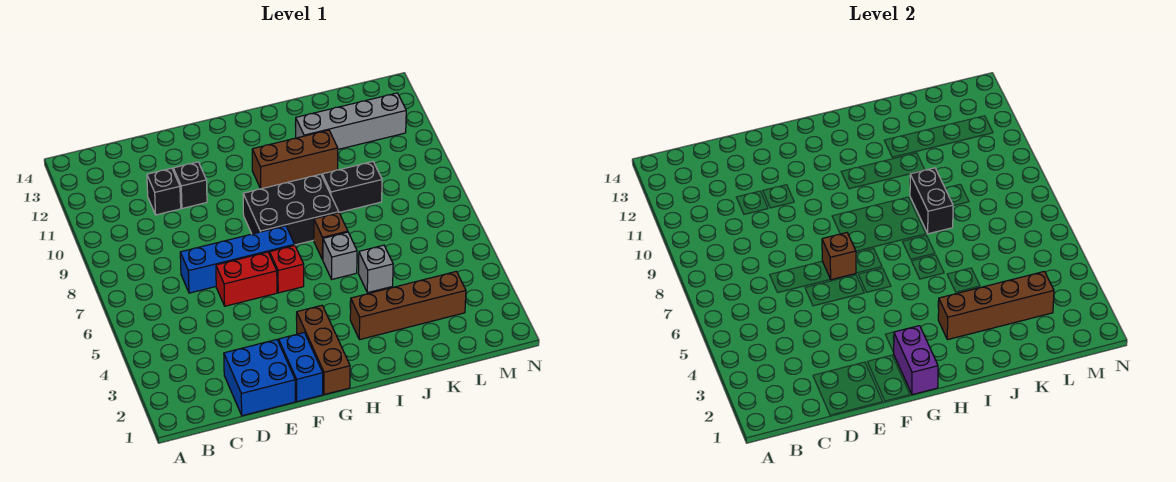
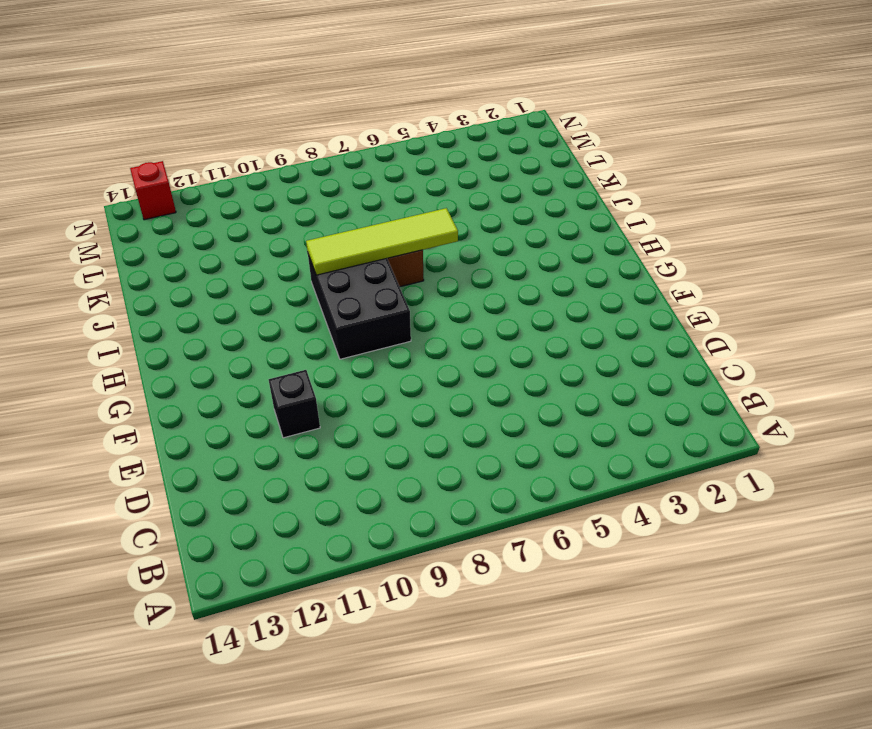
lime 1x4 tile [306,208,458,275] -> none
red 1x1 brick [130,161,176,220] -> red 1x1 brick moved to [270,245,304,293]
none -> blue 2x2 brick [224,340,295,416]
none -> blue 1x4 brick [180,226,295,293]
none -> black 1x1 brick [147,168,181,215]

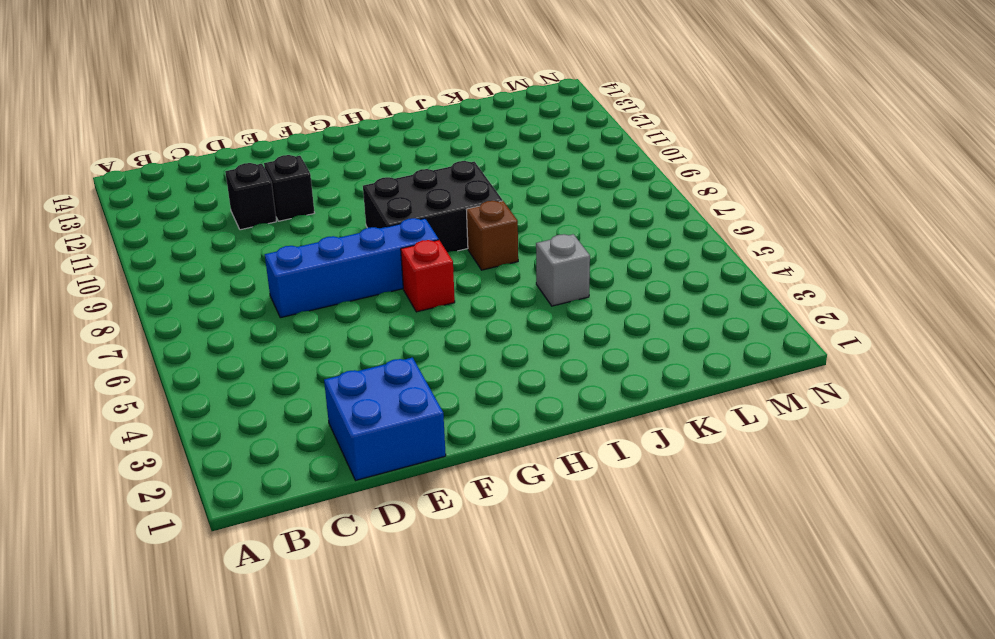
none -> red 1x2 brick [216,252,277,306]
none -> blue 1x2 brick [279,333,323,402]
none -> brown 1x3 brick [297,305,350,395]

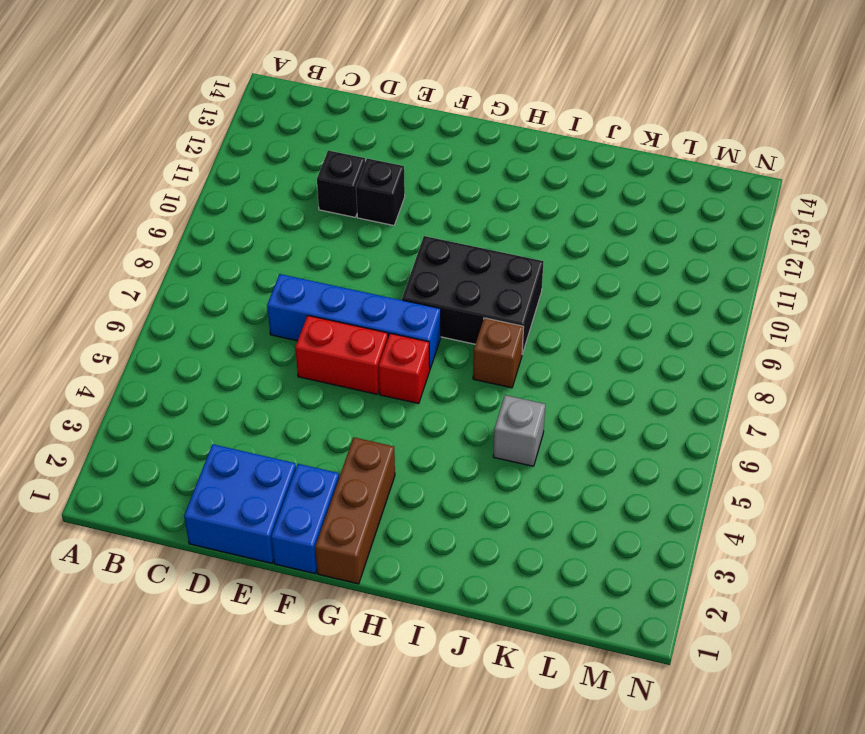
none -> brown 1x3 brick [252,130,338,189]
none -> brown 1x4 brick [350,271,466,340]
none -> grey 1x1 brick [323,232,357,279]

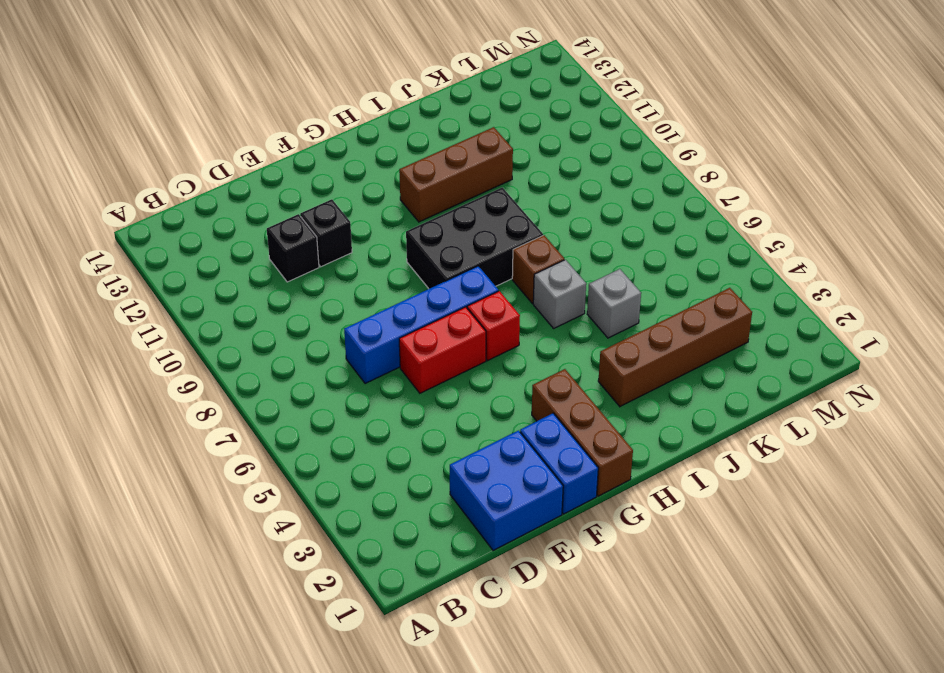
none -> black 1x2 brick [322,162,382,212]
none -> grey 1x4 brick [295,93,406,149]
none -> brown 1x1 brick [822,233,856,280]

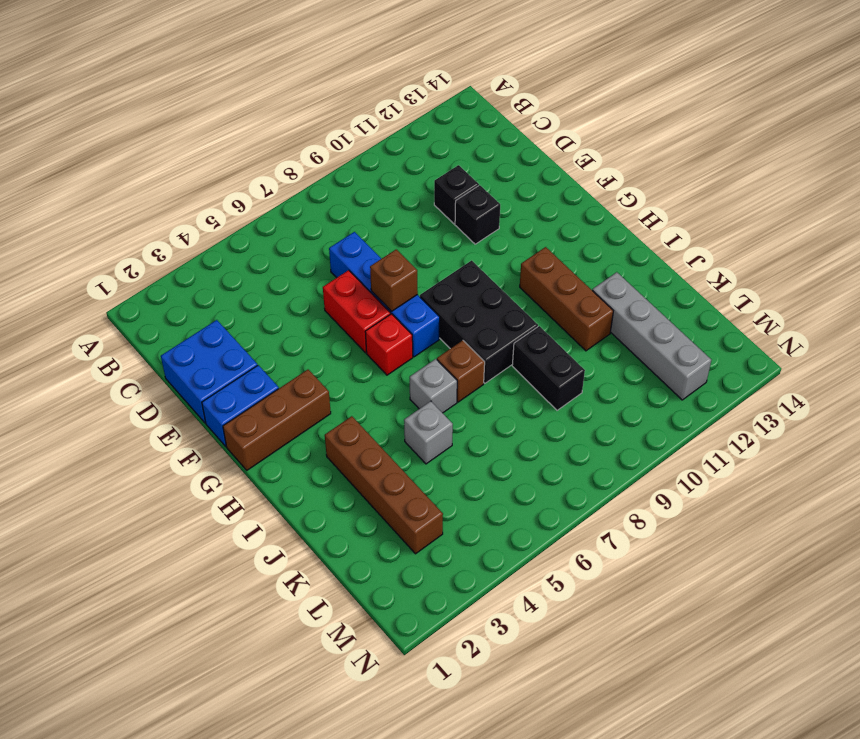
none -> purple 1x2 brick [894,326,938,395]
none -> brown 1x4 brick [938,271,1054,340]
none -> black 1x2 brick [910,168,953,234]

